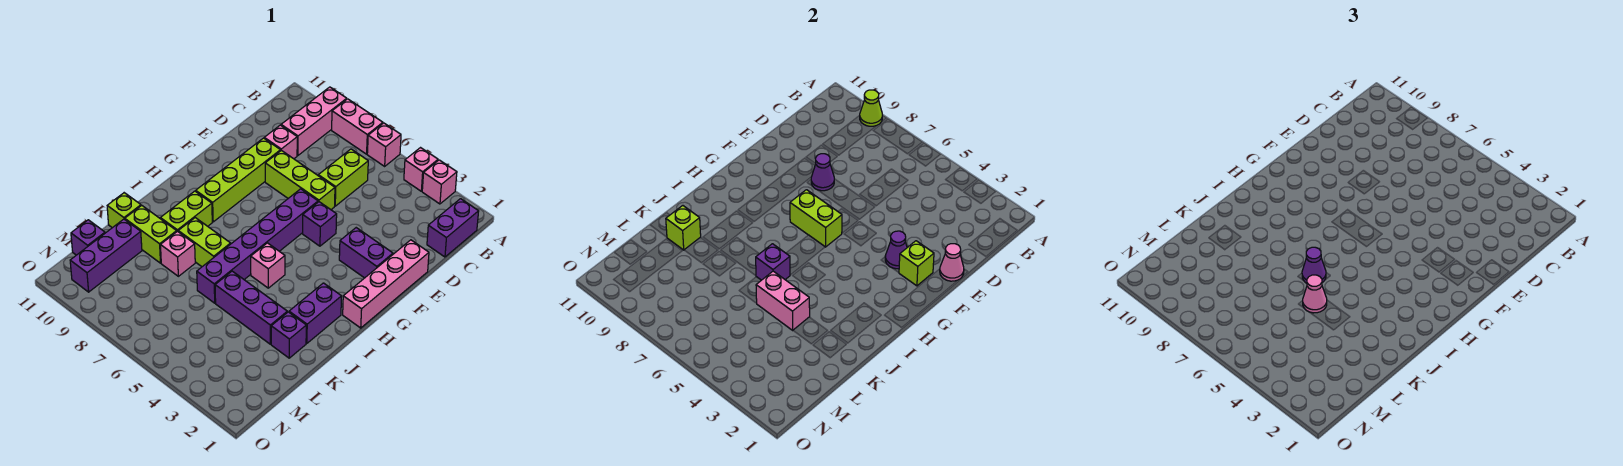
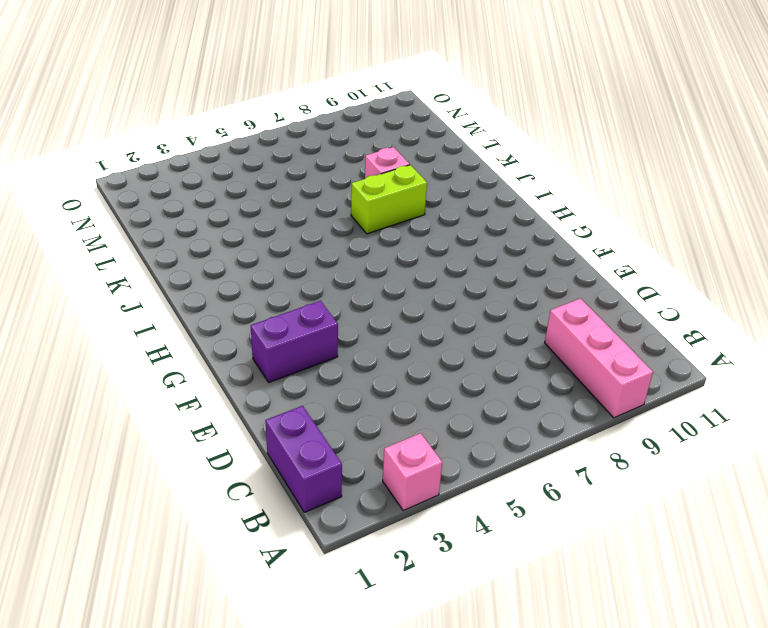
none -> pink 1x1 brick [404,148,438,191]
none -> pink 1x1 brick [367,123,401,166]
none -> pink 1x2 brick [332,99,383,154]
none -> lime 1x2 brick [318,149,368,206]

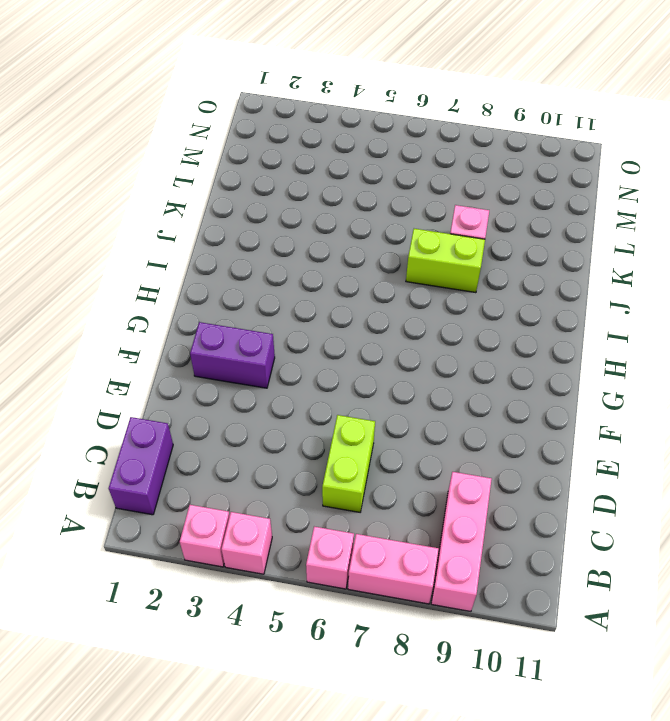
none -> pink 1x1 brick [264,125,297,159]
none -> pink 1x4 brick [343,240,429,328]
none -> lime 1x3 brick [265,150,335,210]
none -> lime 1x4 brick [196,138,281,222]

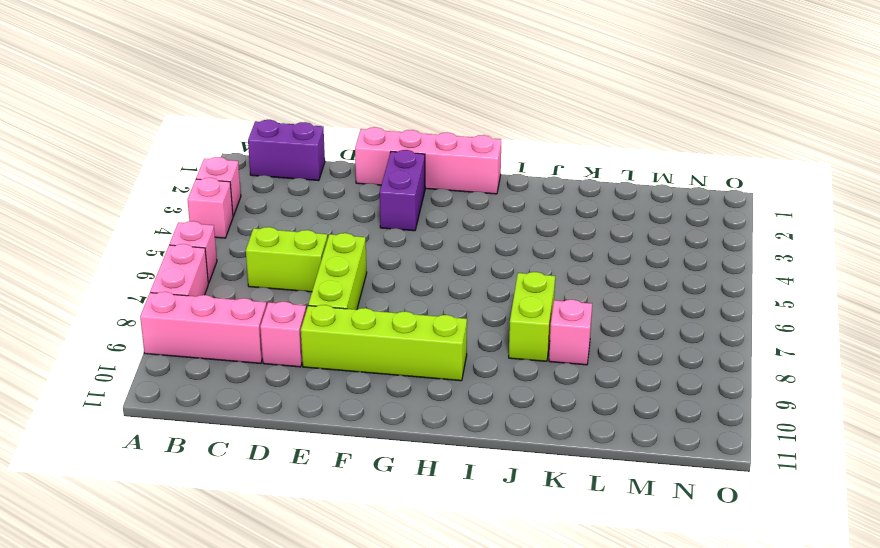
none -> purple 1x1 brick [303,202,337,246]
none -> purple 1x6 brick [197,189,318,303]
none -> purple 1x2 brick [289,283,342,343]
none -> pink 1x1 brick [251,243,285,288]

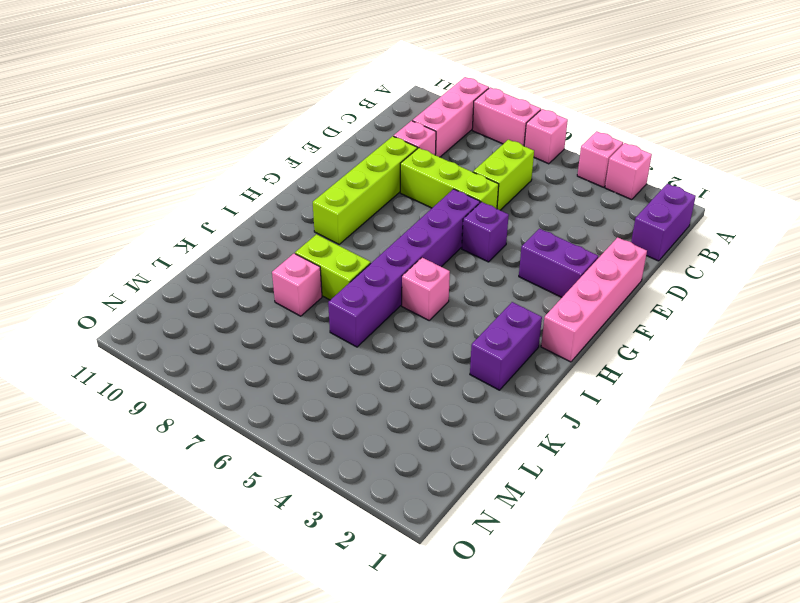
none -> lime 1x2 brick [160,191,212,231]
none -> purple 1x1 brick [271,312,306,358]
none -> purple 1x3 brick [215,271,287,344]
none -> lime 1x2 brick [125,206,177,263]

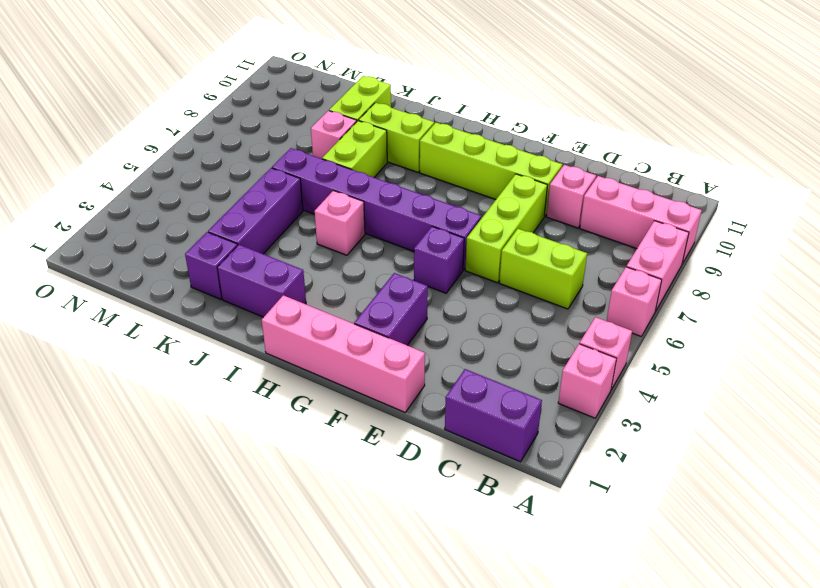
none -> lime 1x1 brick [107,193,141,228]
none -> purple 1x3 brick [70,219,142,292]
none -> purple 1x1 brick [71,220,105,255]
none -> lime 1x1 cone [860,90,882,126]

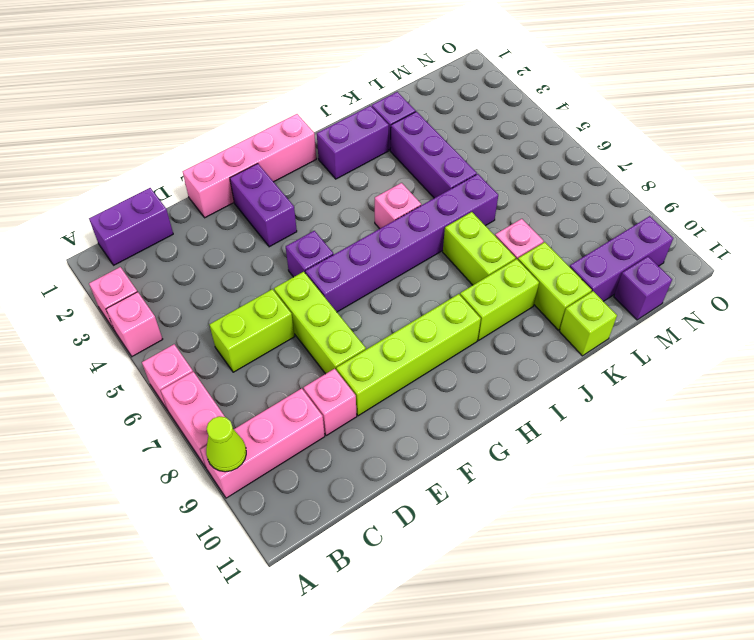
none -> pink 1x1 cone [940,244,964,281]
none -> purple 1x1 cone [811,154,834,191]
none -> lime 1x1 brick [899,241,934,286]
none -> purple 1x1 cone [885,231,907,269]

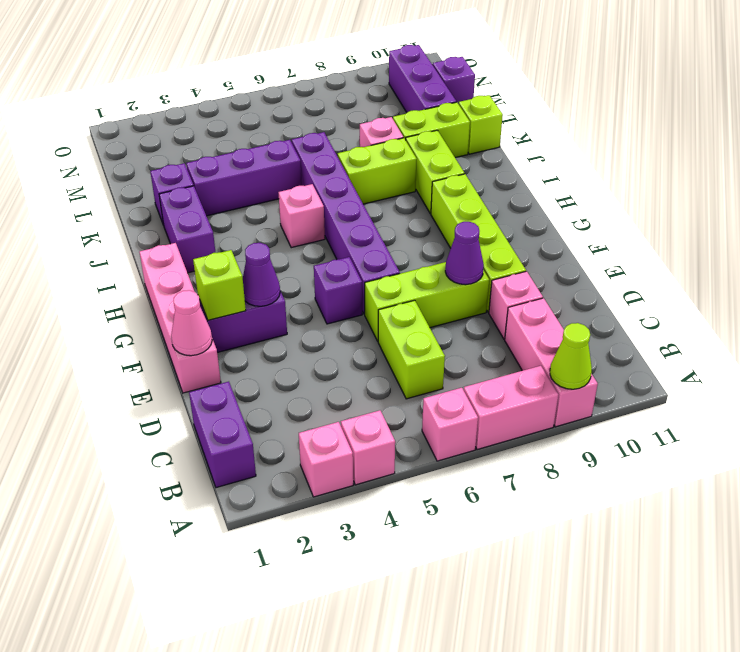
none -> lime 1x2 brick [790,190,842,247]
none -> purple 1x1 brick [756,244,790,280]
none -> pink 1x2 brick [756,271,810,330]
none -> lime 1x1 brick [666,206,701,250]

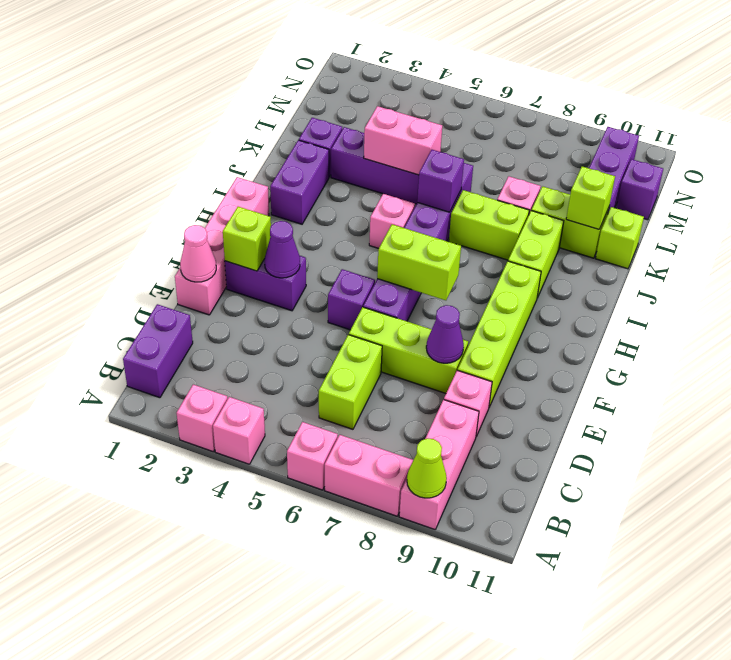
none -> purple 1x1 cone [1302,247,1326,283]
none -> pink 1x1 cone [1303,275,1327,313]

